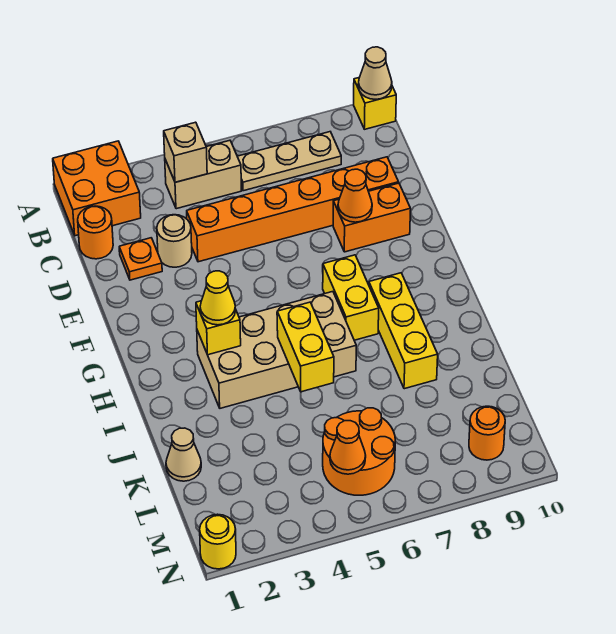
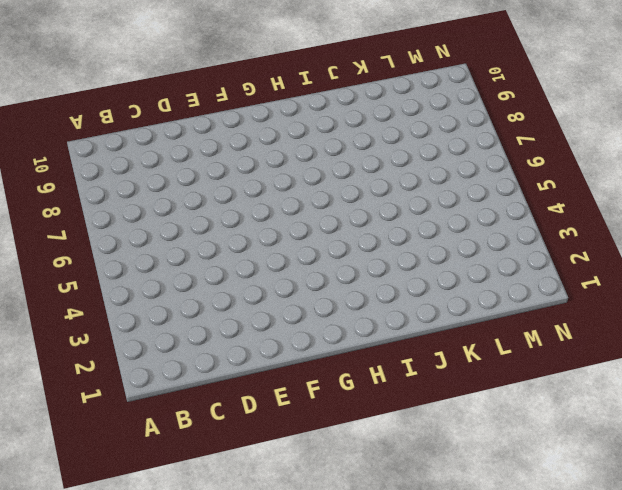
none -> orange 2x2 brick [53,141,141,236]
none -> yellow 1x1 brick [354,78,396,129]
none -> tan 1x2 brick [165,140,241,209]

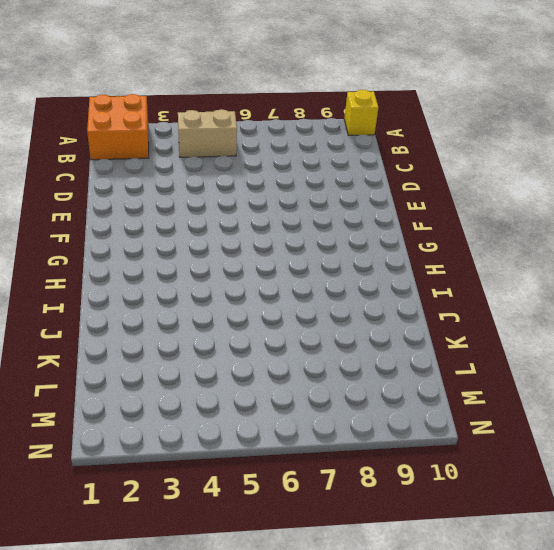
none -> tan 1x3 plate [237,132,341,191]
none -> orange 1x1 round brick [78,206,113,259]
none -> orange 1x1 plate [119,238,162,280]

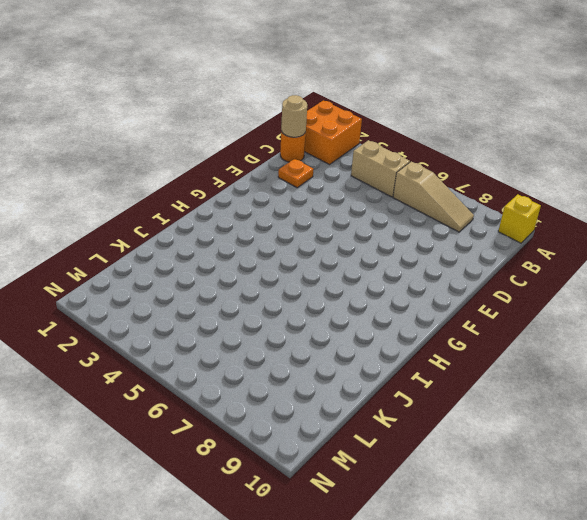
tan 1x3 slope [393,162,474,232] -> tan 1x3 plate [237,132,341,191]
tan 1x1 round brick [281,95,307,137] -> tan 1x1 round brick moved to [157,215,192,267]
none -> orange 1x6 brick [187,157,399,262]
none -> orange 1x2 brick [333,183,411,252]
none -> yellow 1x2 brick [323,255,379,340]

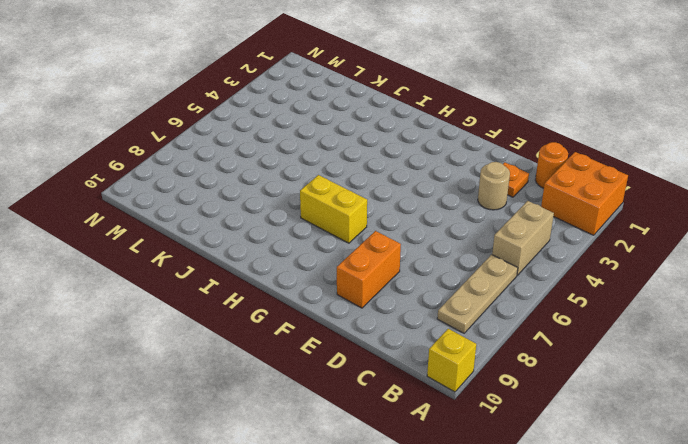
none -> orange 1x6 brick [187,157,399,262]
none -> tan 2x4 brick [197,292,356,408]
none -> yellow 1x3 brick [369,273,438,389]

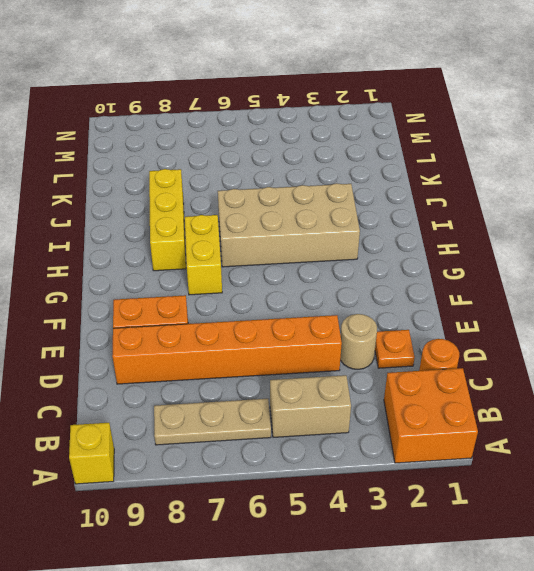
none -> tan 1x1 cone [166,428,201,481]
none -> orange 2x2 round brick [323,408,395,495]
none -> orange 1x1 round brick [469,406,505,460]

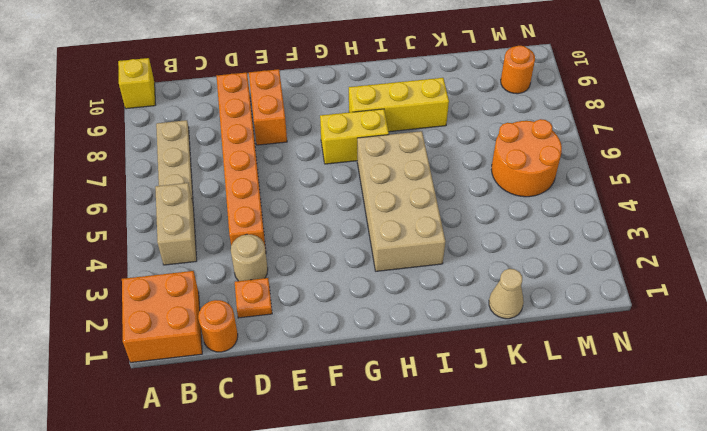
none -> yellow 1x1 round brick [200,514,236,569]
none -> tan 1x1 cone [358,47,392,99]
none -> tan 1x1 brick [164,122,207,182]

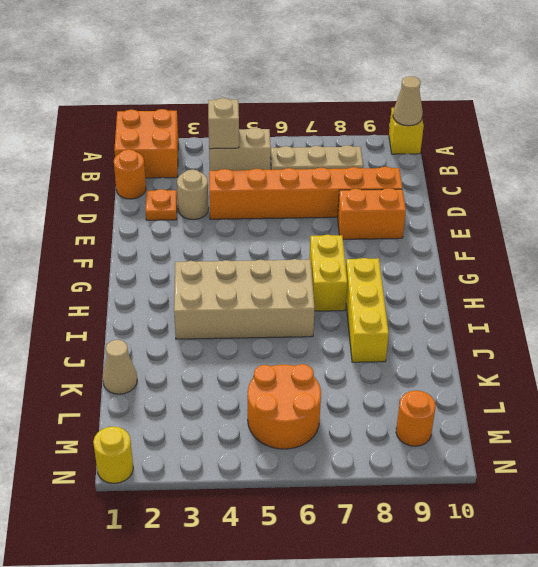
none -> orange 1x1 cone [338,169,372,222]
none -> yellow 1x1 brick [196,301,241,355]
none -> yellow 1x2 brick [277,302,334,392]

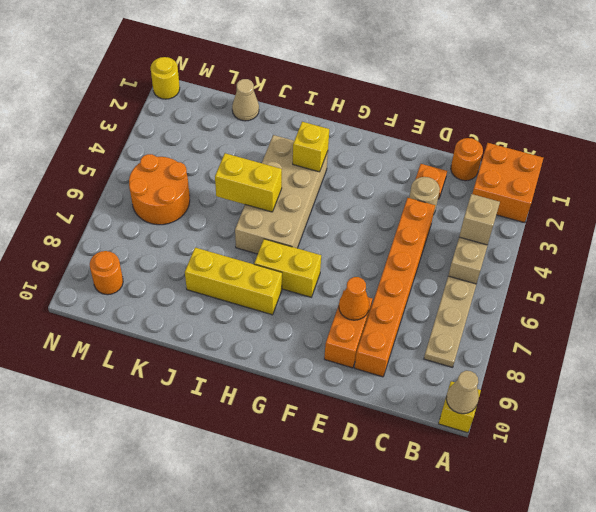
none -> orange 1x1 cone [330,421,366,474]
none -> yellow 1x1 cone [200,271,235,325]

